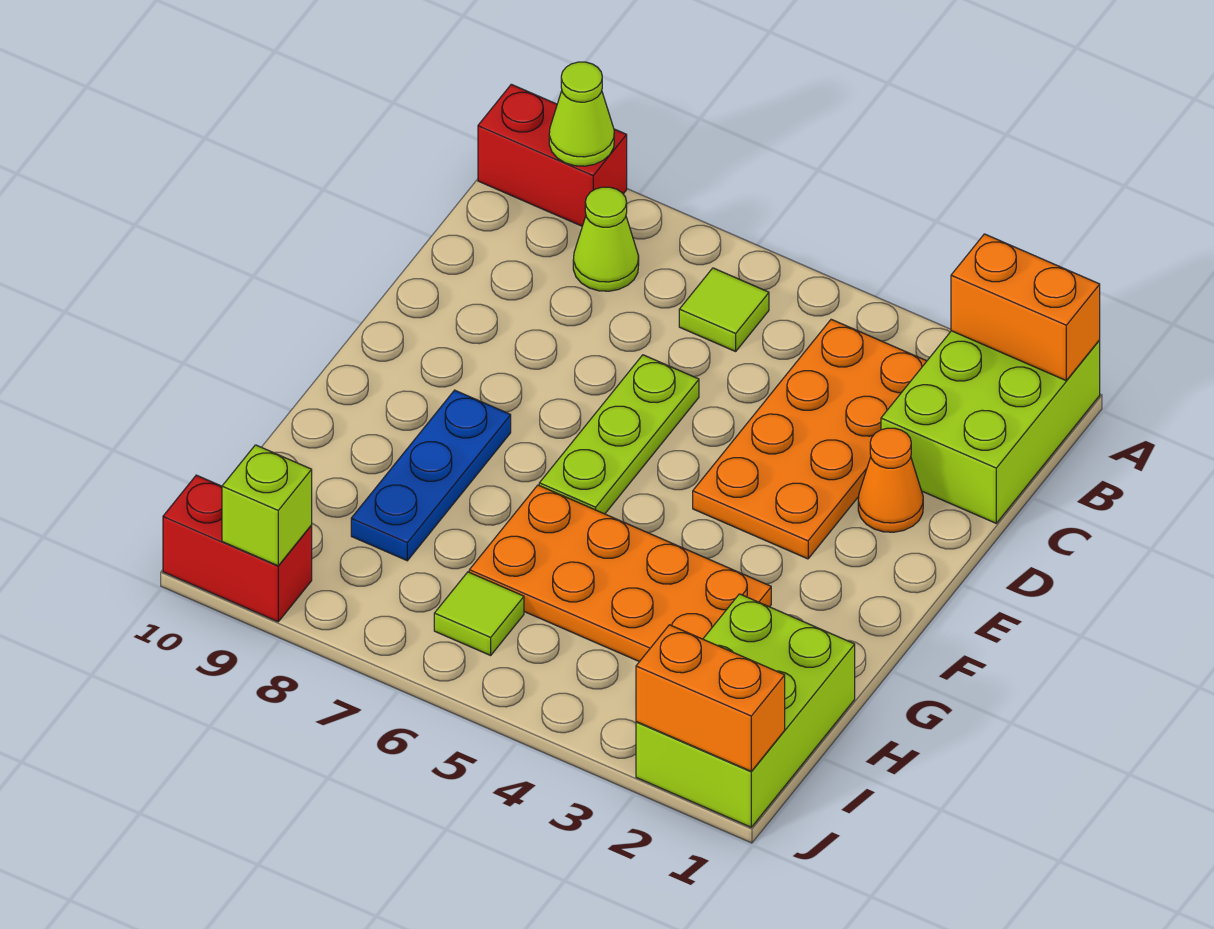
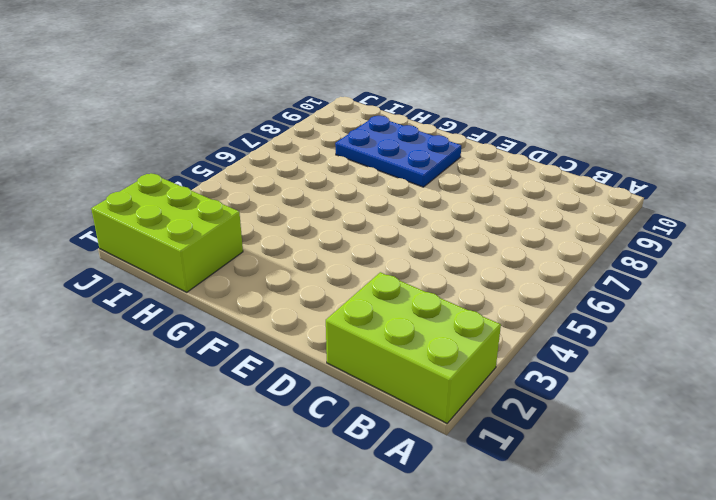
blue 2x3 plate [335,116,461,187] -> blue 1x3 plate [351,390,511,561]
none -> red 1x2 brick [478,84,627,226]
none -> orange 2x4 plate [693,319,927,559]
none -> lime 1x1 tile [679,268,769,351]

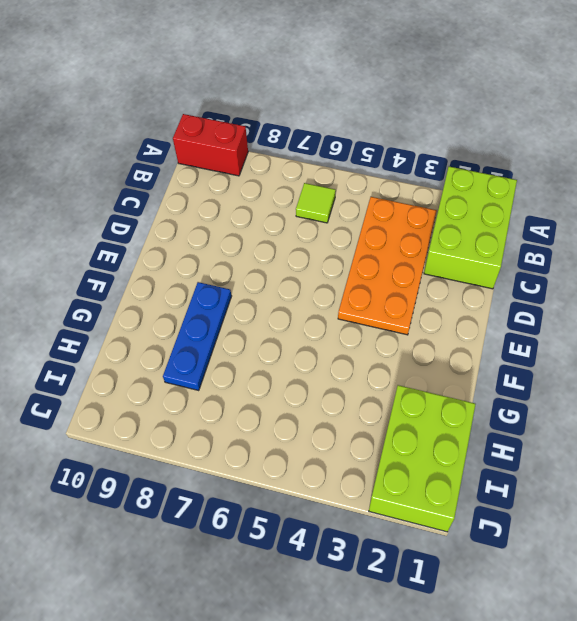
none -> lime 1x1 cone [573,187,639,291]
none -> orange 1x1 cone [858,428,923,532]
none -> lime 1x3 plate [539,355,699,514]

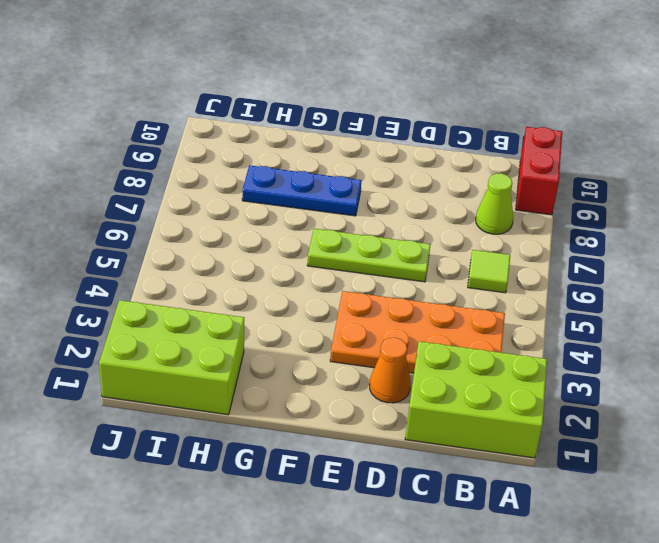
none -> orange 2x4 plate [469,485,771,662]
none -> lime 1x1 tile [434,572,524,655]
none -> red 1x2 brick [163,475,312,622]

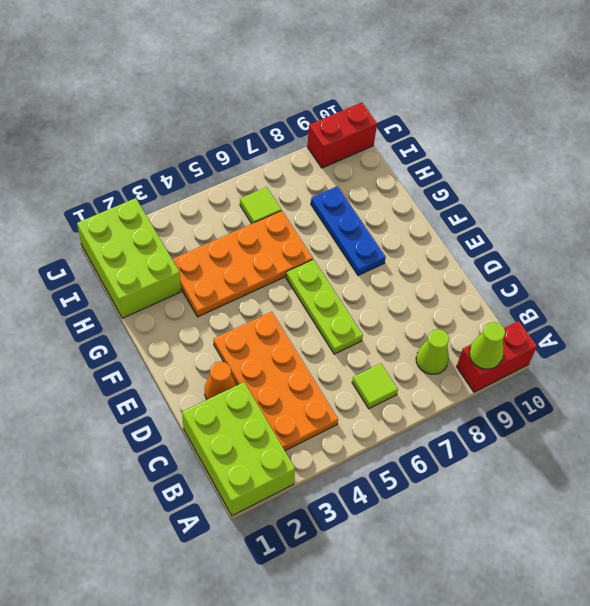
none -> orange 1x2 brick [951,234,1100,380]
none -> orange 1x2 brick [636,625,785,771]
none -> lime 1x1 brick [222,445,312,566]

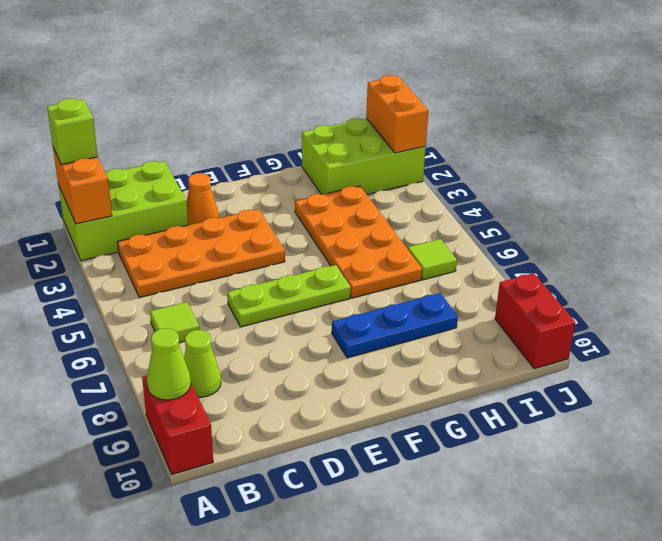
lime 1x1 brick [47,99,98,164] -> lime 1x1 brick moved to [222,445,312,566]

